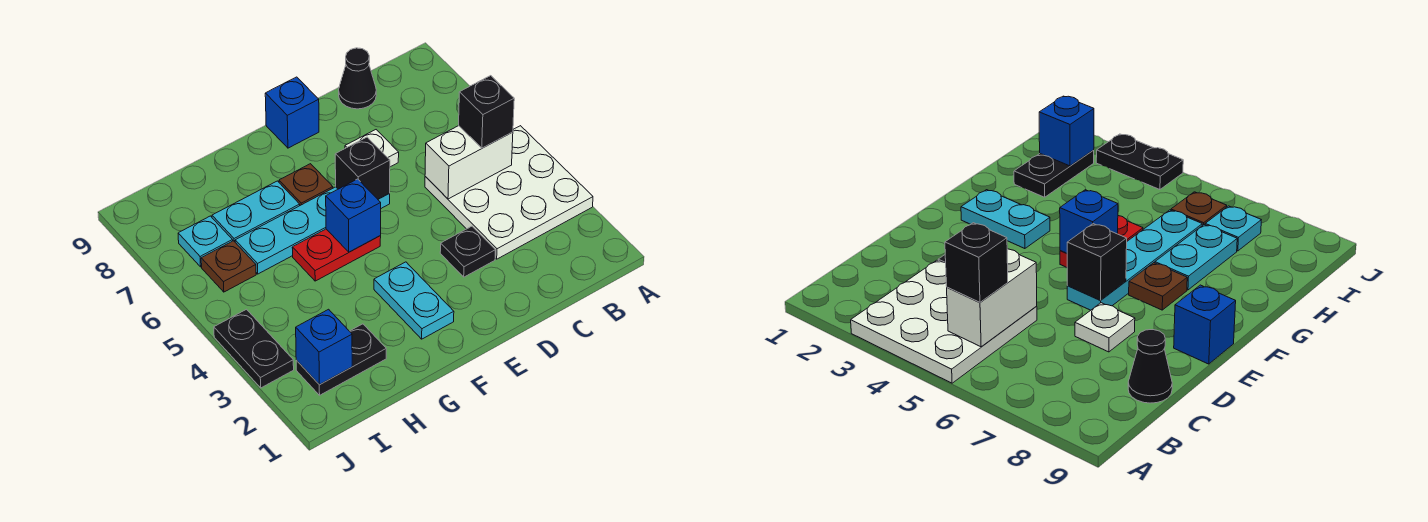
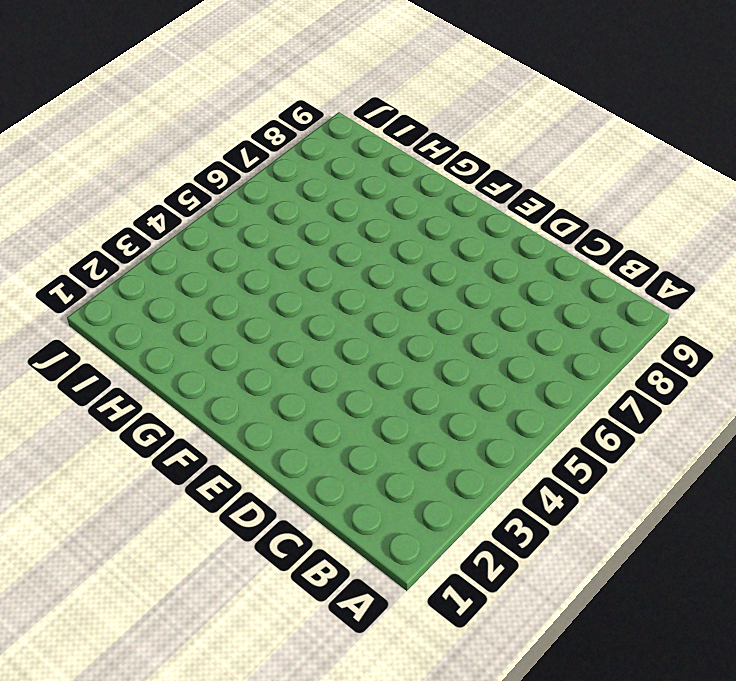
none -> white 3x3 plate [425,126,593,259]
none -> black 1x1 cone [339,48,376,109]
none -> black 1x1 plate [440,226,495,277]

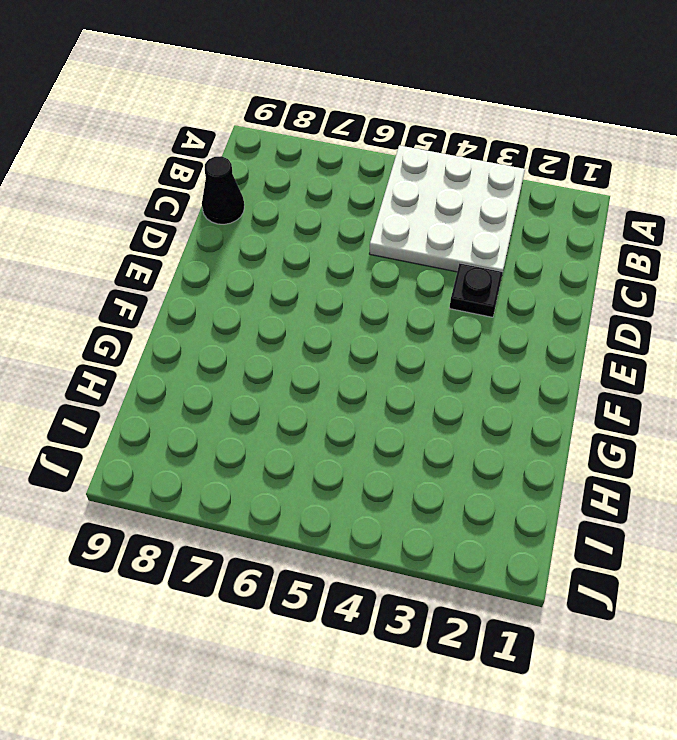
none -> white 1x1 plate [345,130,399,167]
none -> cyan 1x4 plate [235,187,390,274]
none -> blue 1x1 brick [265,77,319,148]

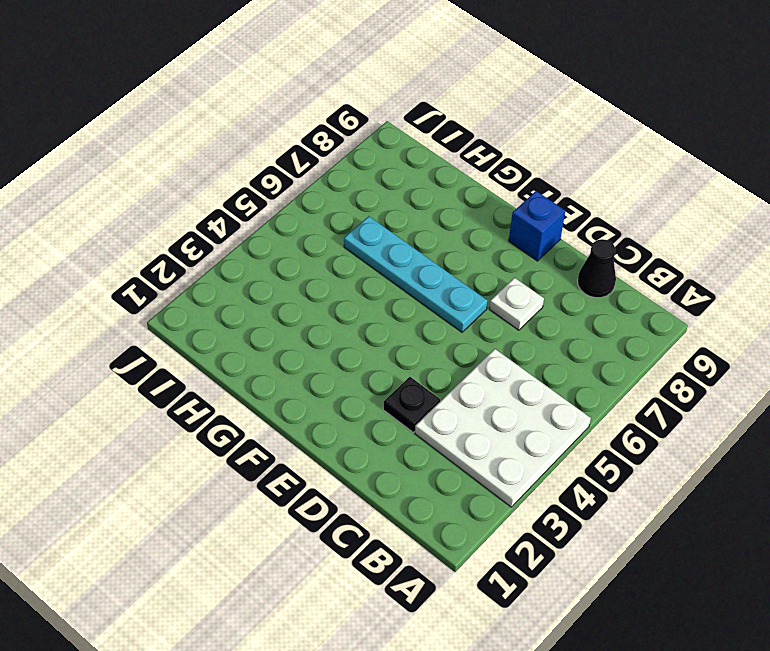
none -> cyan 1x2 plate [374,262,454,339]
none -> red 1x2 plate [292,229,381,281]
none -> brown 1x1 plate [279,164,333,205]

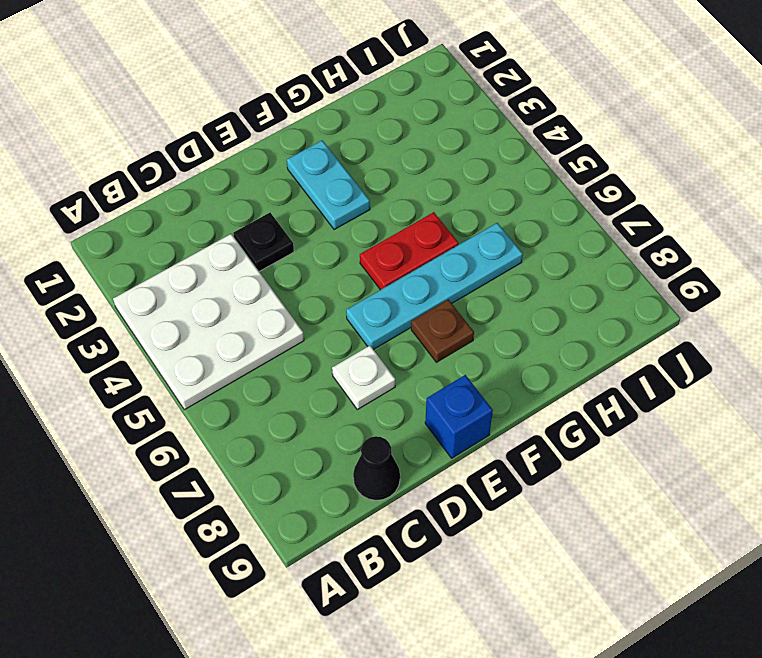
none -> cyan 1x2 plate [212,181,300,242]
none -> black 1x2 plate [296,324,386,395]
none -> brown 1x1 plate [201,241,256,292]

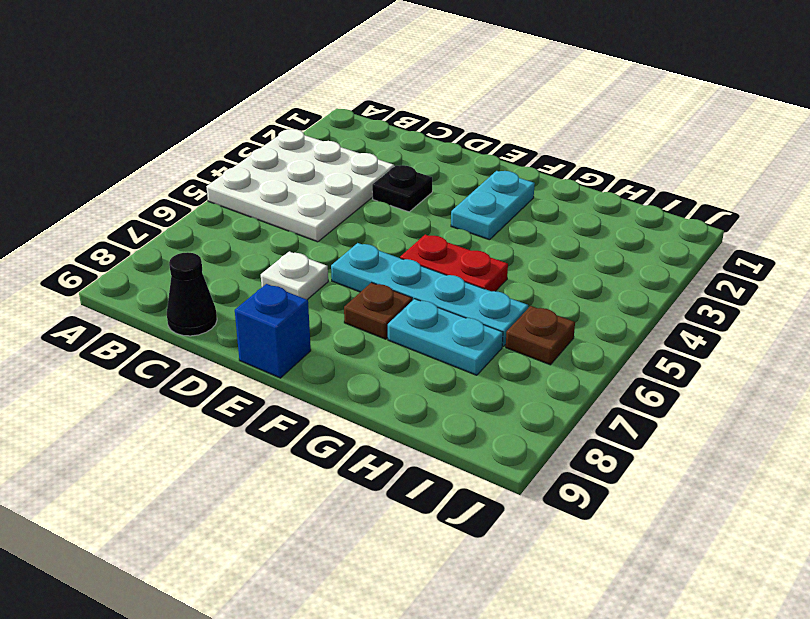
none -> black 1x2 plate [296,324,386,395]
none -> cyan 1x1 plate [178,216,233,267]
none -> black 1x2 plate [214,309,294,388]

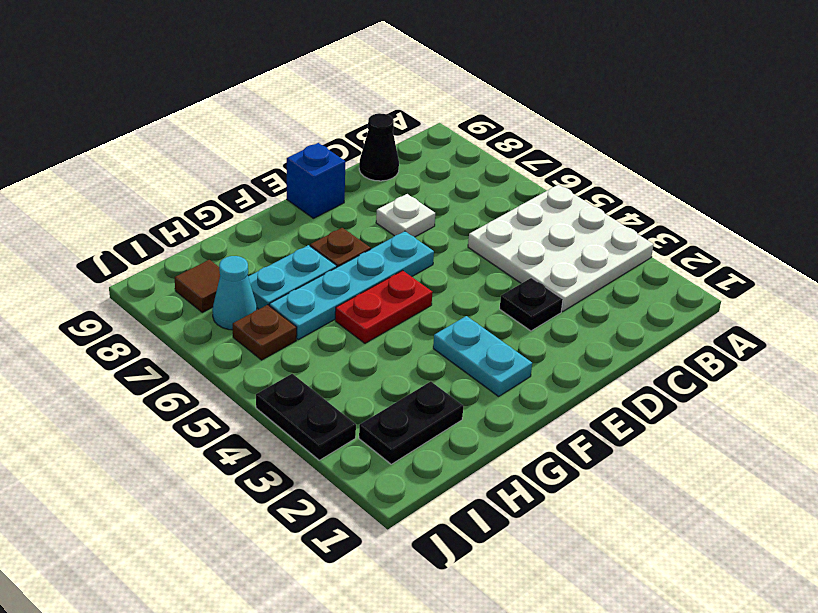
cyan 1x1 cone [212,256,257,330] -> cyan 1x1 plate [178,216,233,267]
brown 1x1 tile [175,260,220,312] -> none
none -> white 1x2 brick [425,126,513,199]
none -> black 1x1 brick [335,137,390,199]
none -> blue 1x1 brick [326,179,381,252]

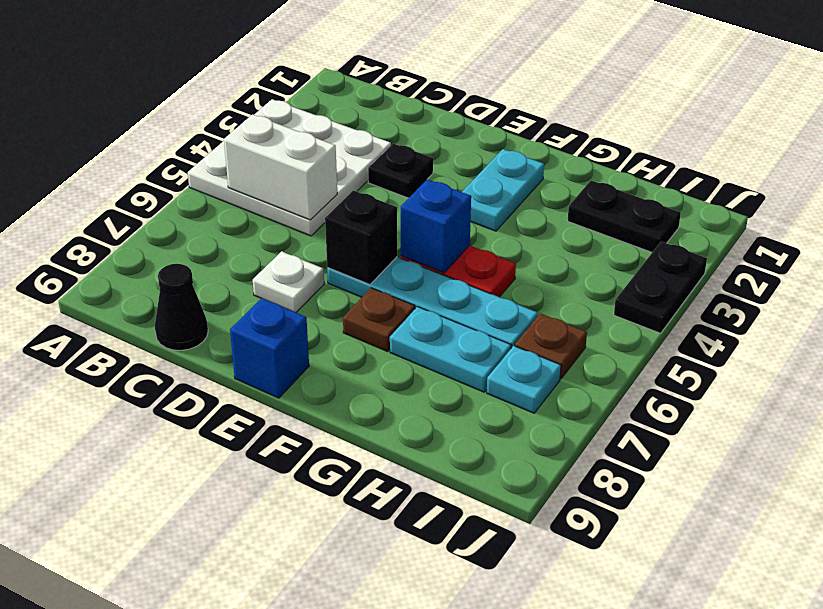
none -> blue 1x1 brick [296,309,352,385]
none -> black 1x1 brick [459,76,514,148]

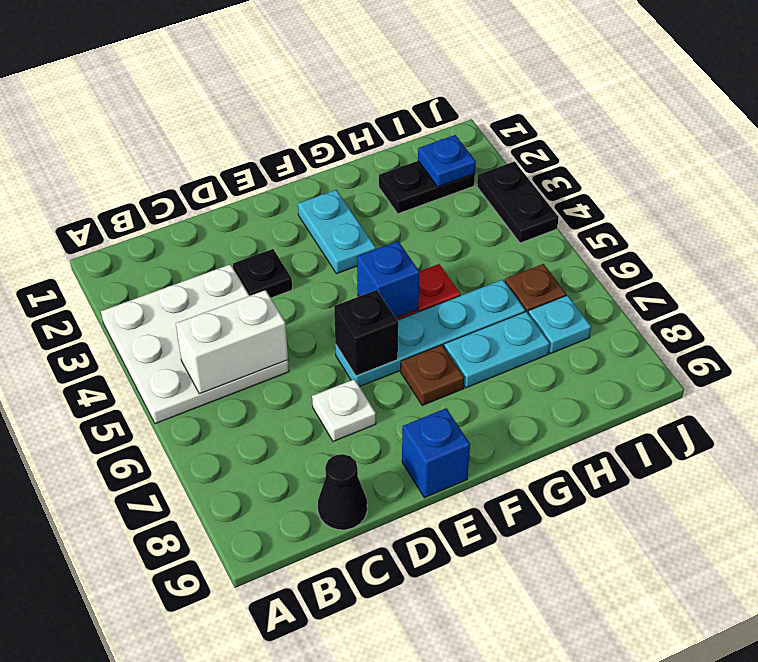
blue 1x1 plate [418,135,476,187] -> blue 1x1 brick [296,309,352,385]
none -> black 1x1 brick [459,76,514,148]

